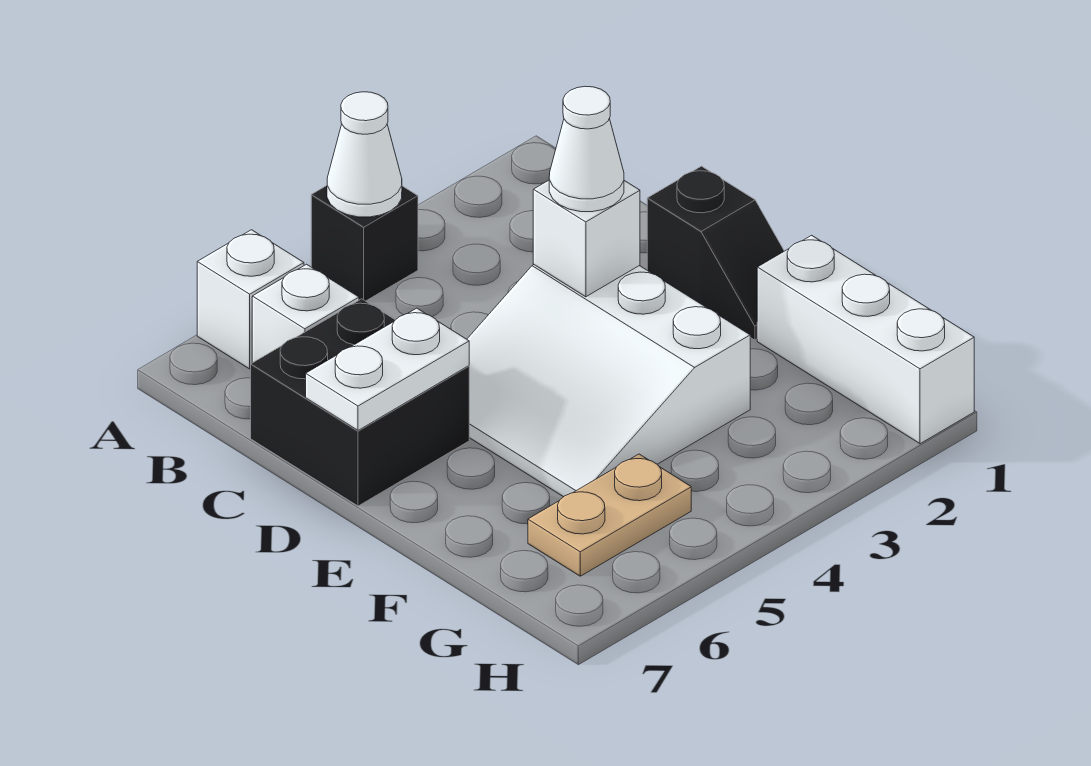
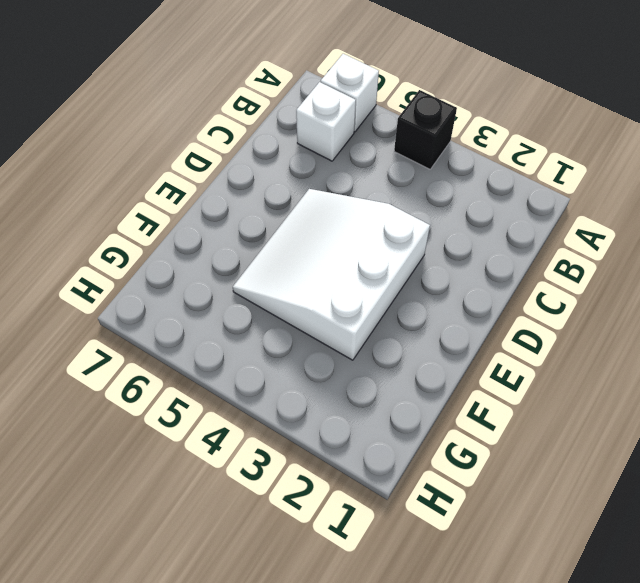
none -> black 2x2 brick [251,299,469,506]
none -> black 1x2 slope [647,166,784,340]
none -> white 1x3 brick [757,235,974,444]

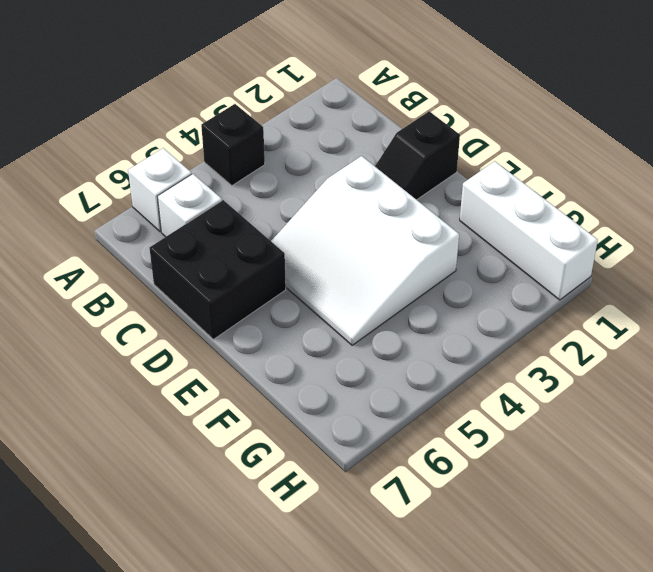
black 1x2 slope [375,111,460,200] -> black 1x2 slope turned to [647,166,784,340]
none -> tan 1x2 plate [528,454,691,576]
none -> white 1x1 cone [327,92,402,217]
none -> white 1x1 brick [533,180,640,297]

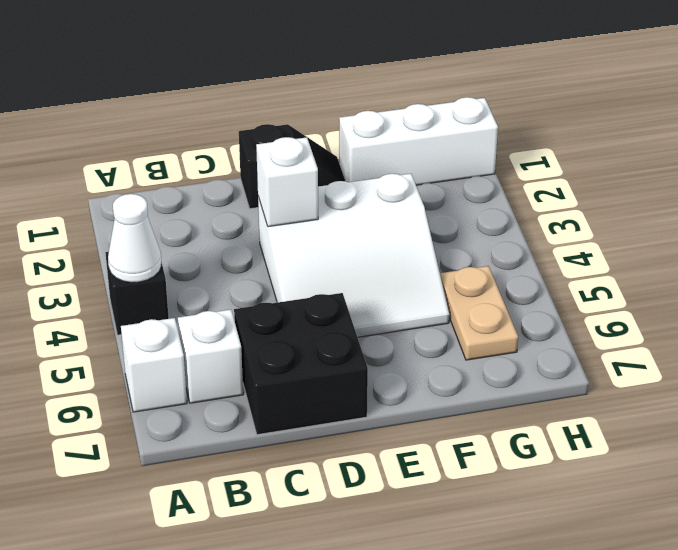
none -> white 1x2 plate [306,308,469,430]
none -> white 1x1 cone [549,86,624,212]

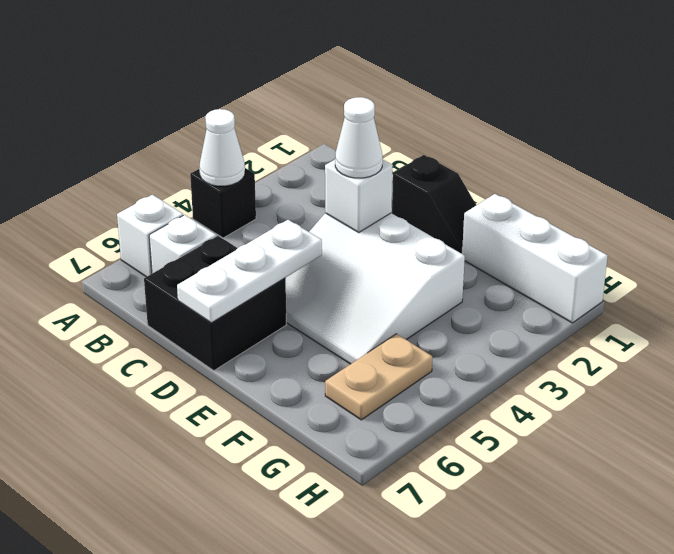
white 1x3 plate [177,220,322,323] -> white 1x2 plate [306,308,469,430]

